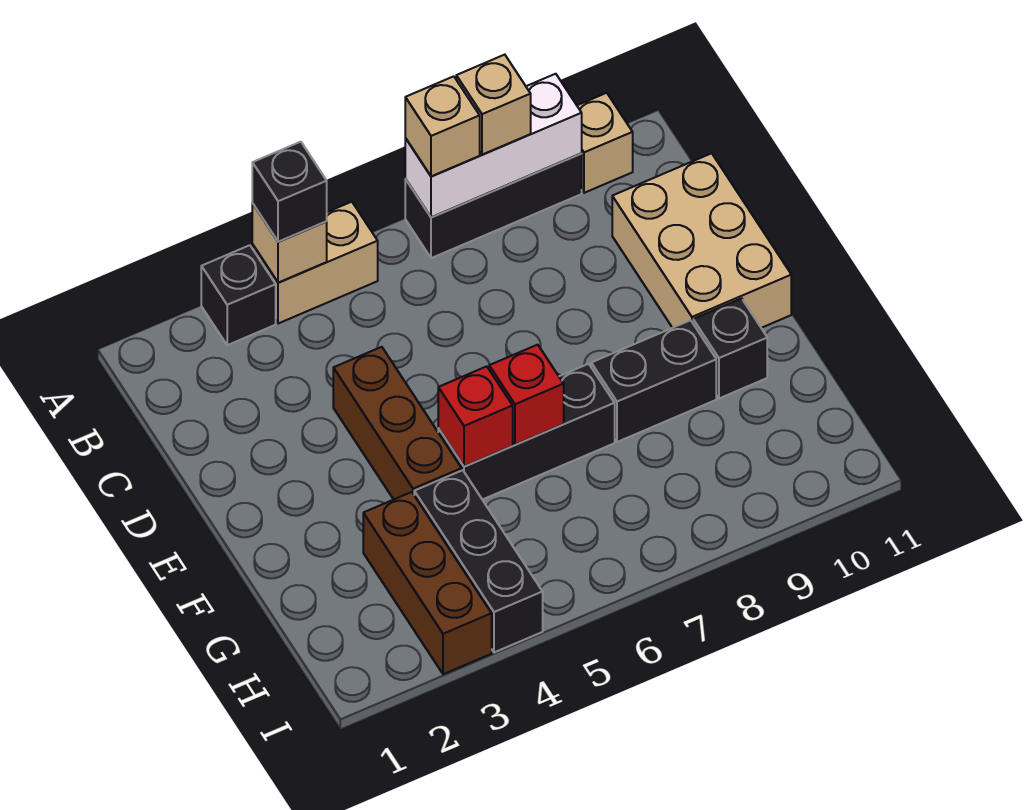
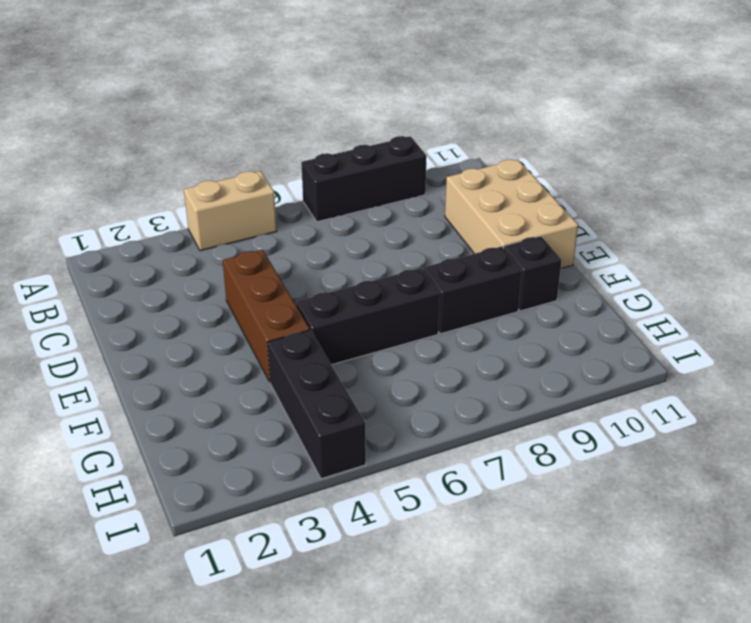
none -> black 1x1 brick [201,245,276,345]
none -> tan 1x1 brick [577,93,633,193]
none -> brown 1x3 brick [363,492,492,674]

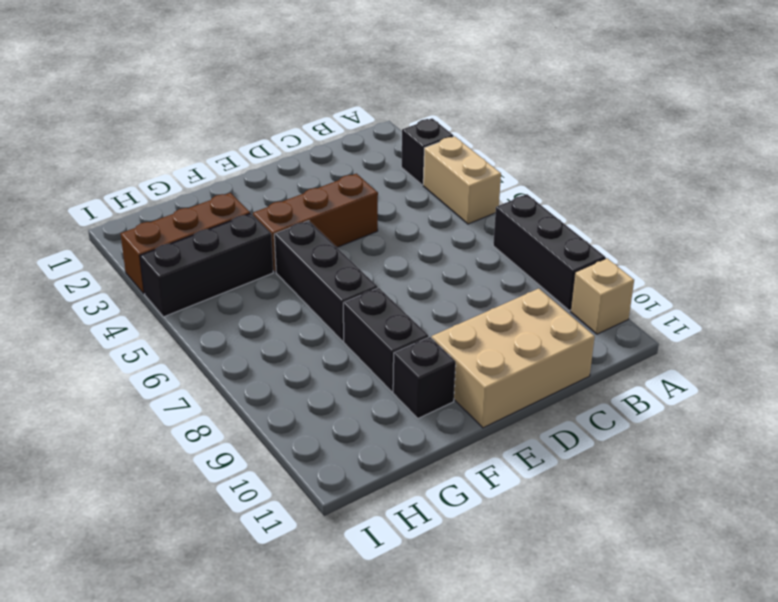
none -> tan 1x1 brick [252,203,327,283]
none -> white 1x3 brick [405,74,582,217]
none -> red 1x1 brick [438,366,513,466]

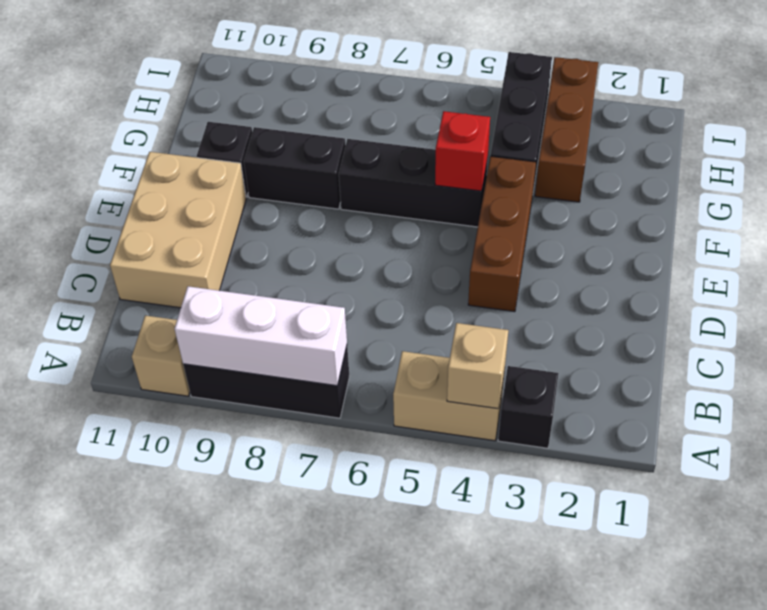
none -> red 1x1 brick [489,345,564,445]
none -> black 1x1 brick [252,142,327,242]
none -> tan 1x1 brick [405,76,480,177]

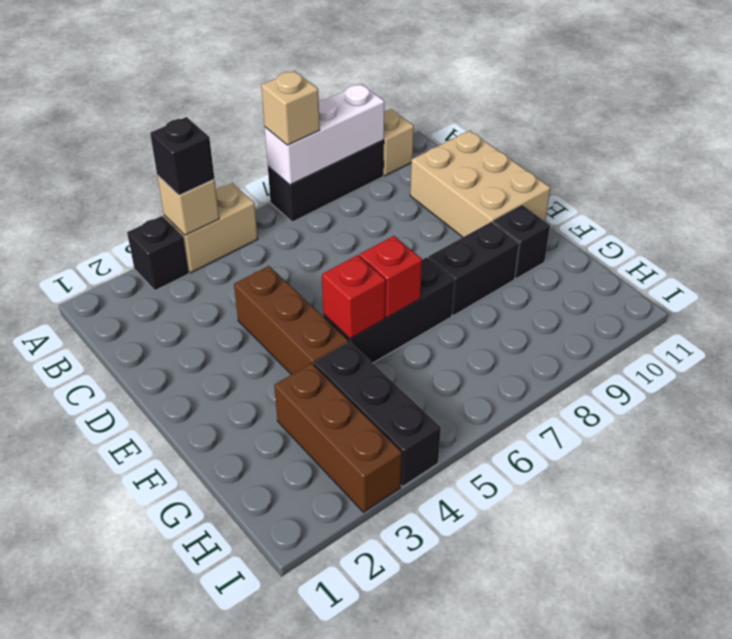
none -> tan 1x1 brick [456,55,531,155]

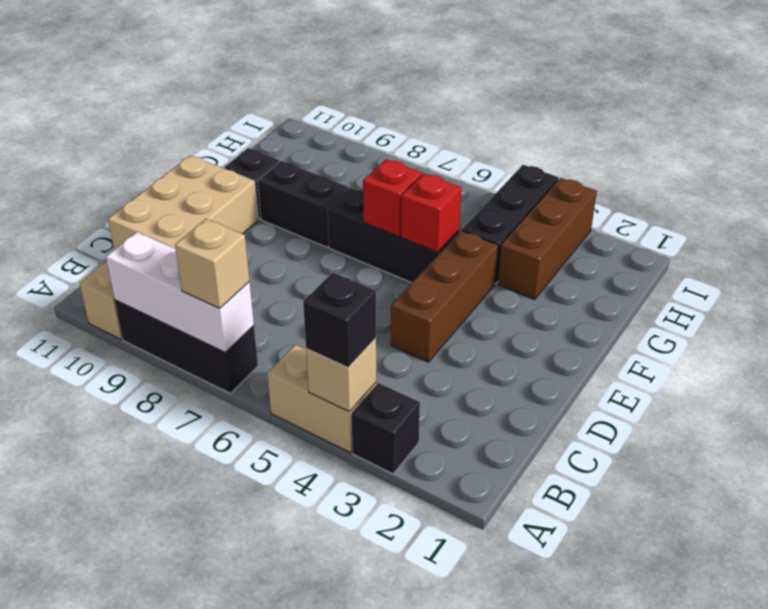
none -> tan 1x1 brick [456,55,531,155]

